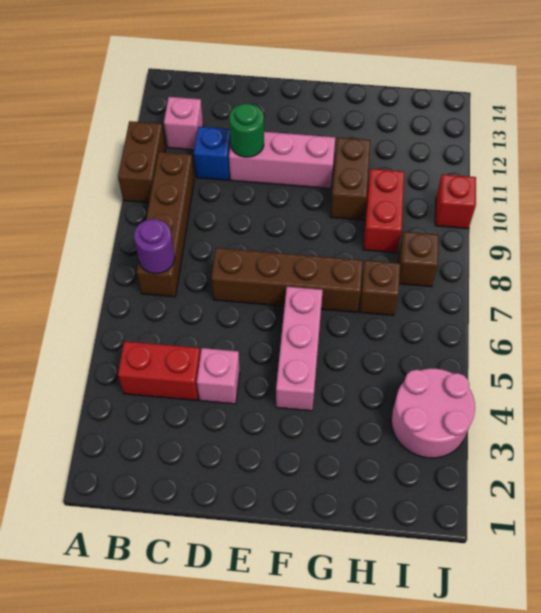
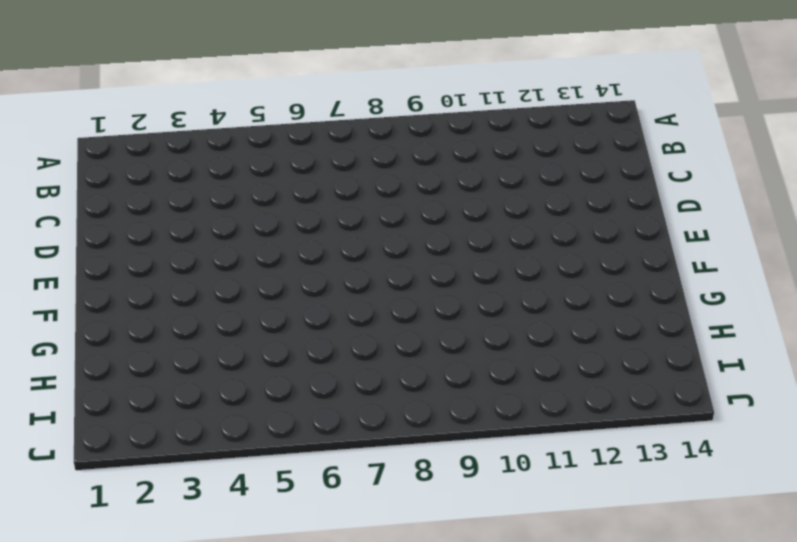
none -> brown 1x2 brick [118,121,165,203]
none -> red 1x2 brick [118,341,201,400]
none -> brown 1x4 brick [137,152,194,297]

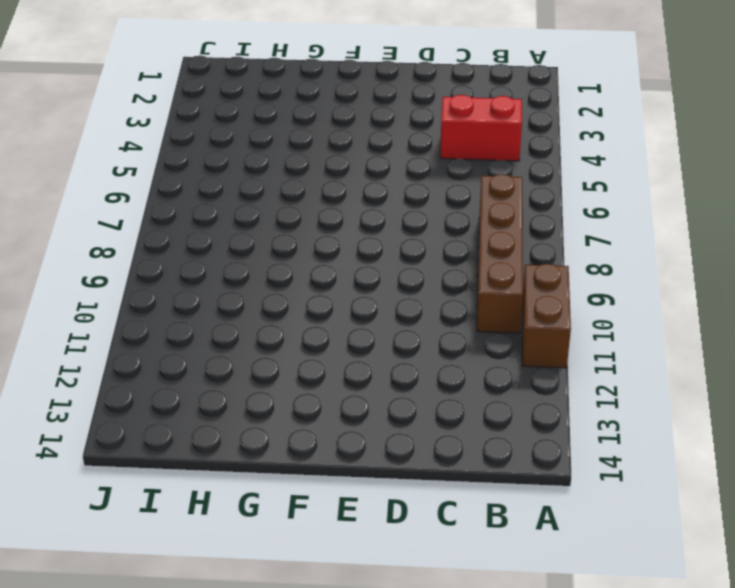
none -> pink 1x1 brick [164,97,203,150]
none -> blue 1x1 brick [194,127,231,180]
none -> pink 1x1 brick [197,348,240,404]

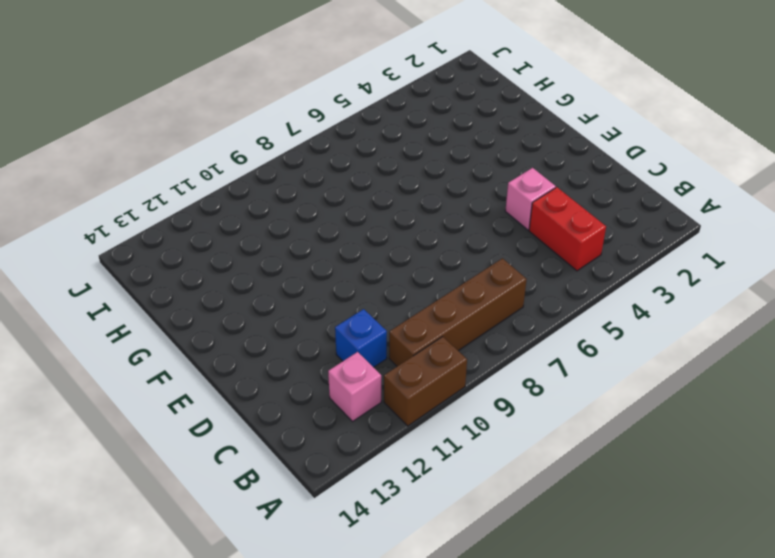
none -> brown 1x4 brick [211,248,363,312]
none -> pink 1x3 brick [229,132,335,189]
none -> pink 1x3 brick [276,287,323,411]

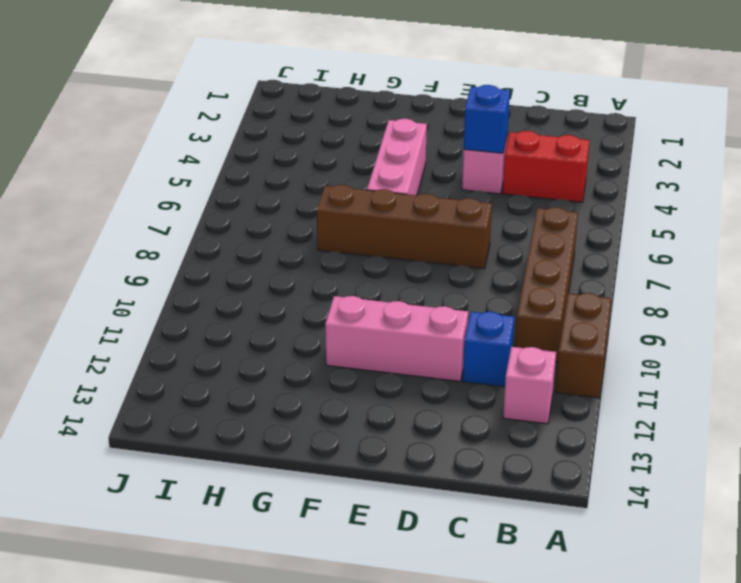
blue 1x1 brick [464,85,510,153] -> none
none -> brown 1x2 brick [330,137,370,220]
none -> brown 1x1 brick [359,260,400,315]
none -> red 1x2 brick [363,169,404,253]

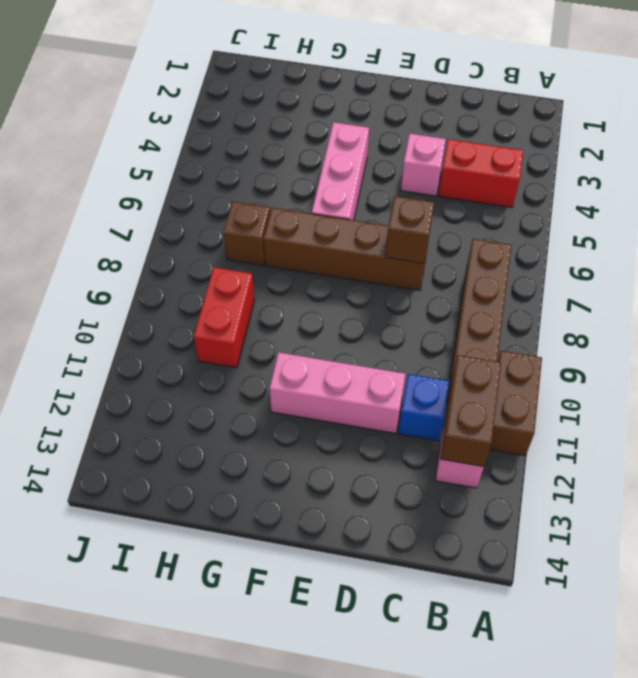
brown 1x2 brick [440,355,501,467] -> brown 1x2 brick moved to [330,137,370,220]
brown 1x1 brick [385,196,434,264] -> brown 1x1 brick moved to [398,232,439,287]
none -> pink 2x2 round brick [391,368,475,458]
none -> red 1x1 brick [435,174,476,229]
none -> purple 1x1 round brick [134,219,175,274]

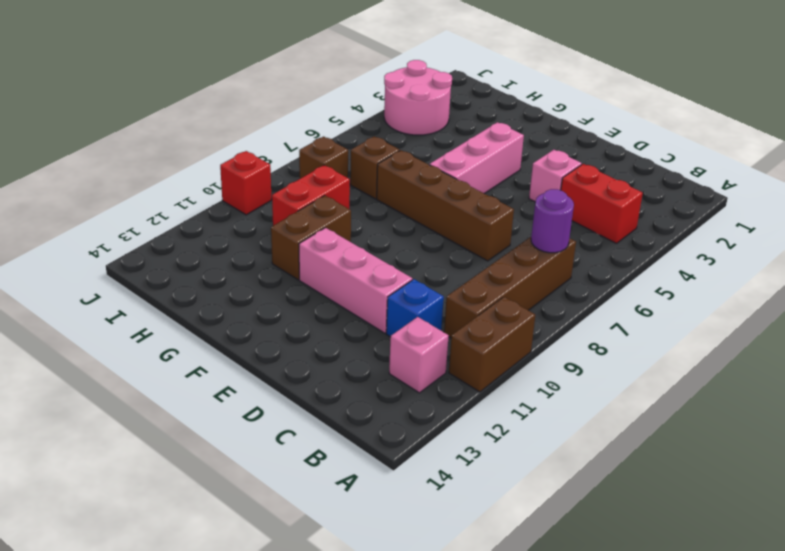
none -> green 1x1 round brick [229,104,264,157]

